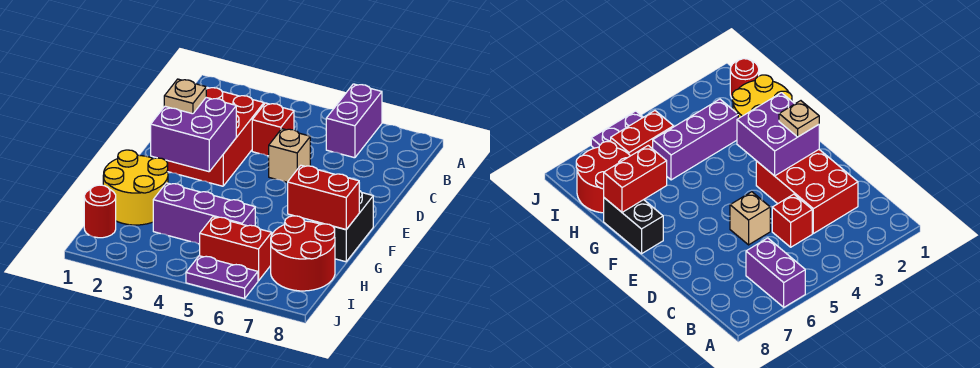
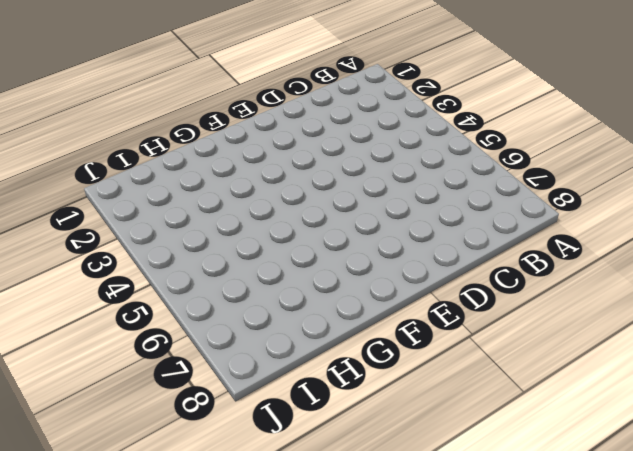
none -> purple 1x2 brick [326,84,382,158]
none -> red 2x3 brick [166,87,264,186]
none -> red 1x1 brick [252,103,294,156]

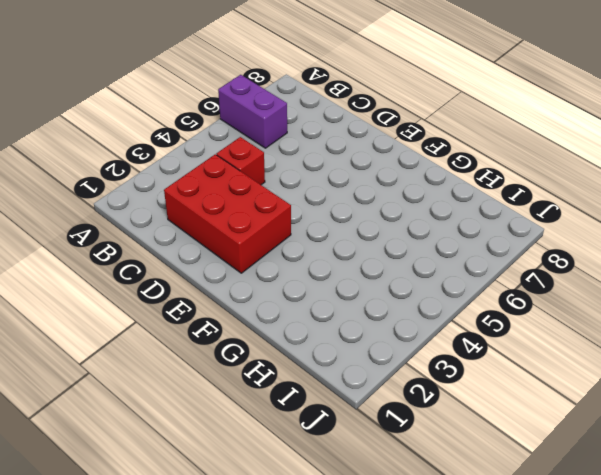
none -> tan 1x1 brick [269,129,310,182]
none -> black 1x2 brick [318,191,373,262]
none -> yellow 2x2 round brick [103,150,168,225]

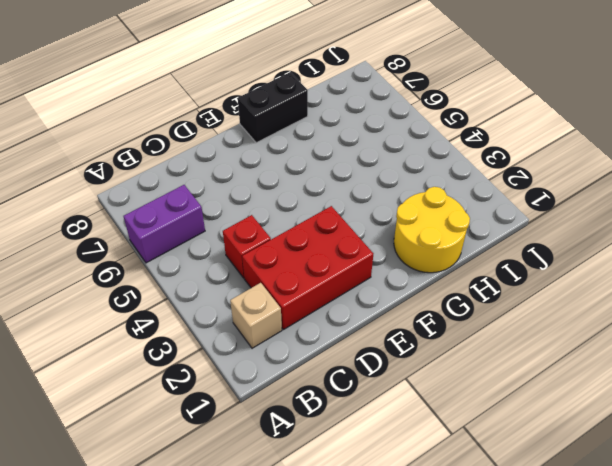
tan 1x1 brick [230,283,282,348] -> tan 1x1 brick moved to [269,129,310,182]
none -> purple 1x3 brick [153,183,255,244]
none -> red 2x2 round brick [271,216,335,291]
none -> red 1x1 round brick [84,185,116,238]

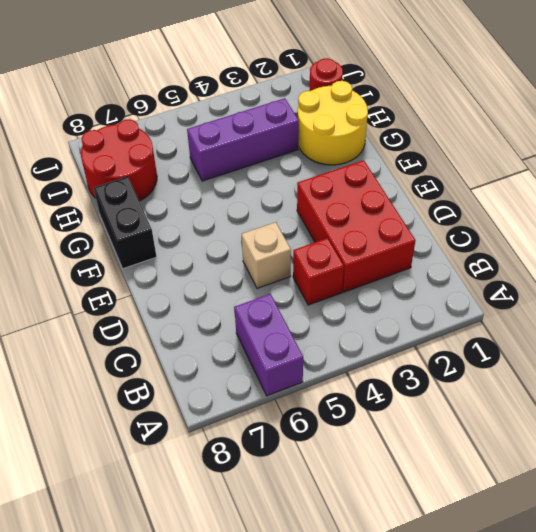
none -> red 1x2 brick [200,217,272,281]
none -> purple 1x2 plate [186,256,258,298]
none -> purple 2x2 brick [151,98,236,172]

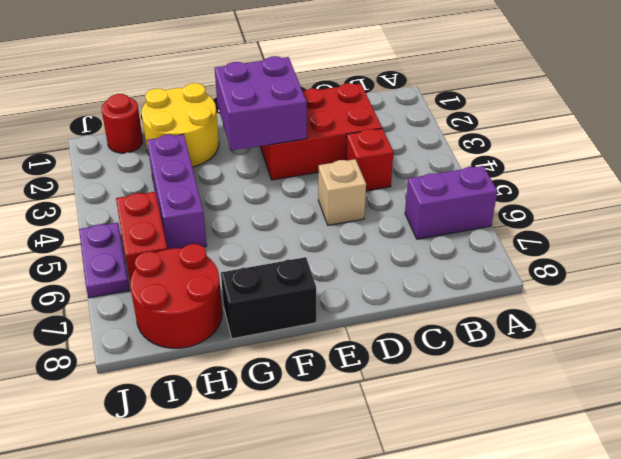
none -> red 1x2 brick [288,165,359,229]
none -> tan 1x1 plate [164,79,206,114]

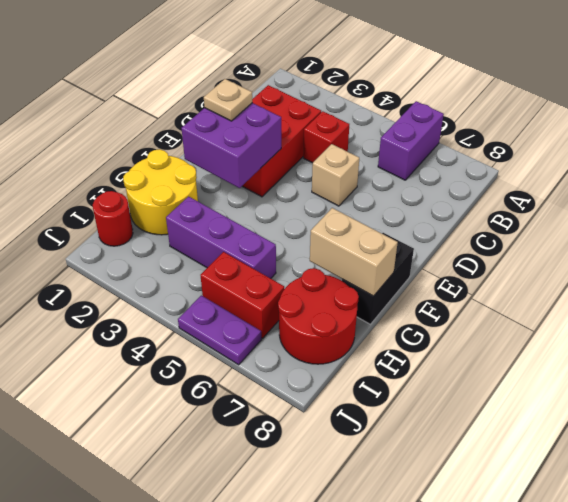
tan 1x2 brick [310,208,398,296] -> red 1x2 brick [288,165,359,229]

